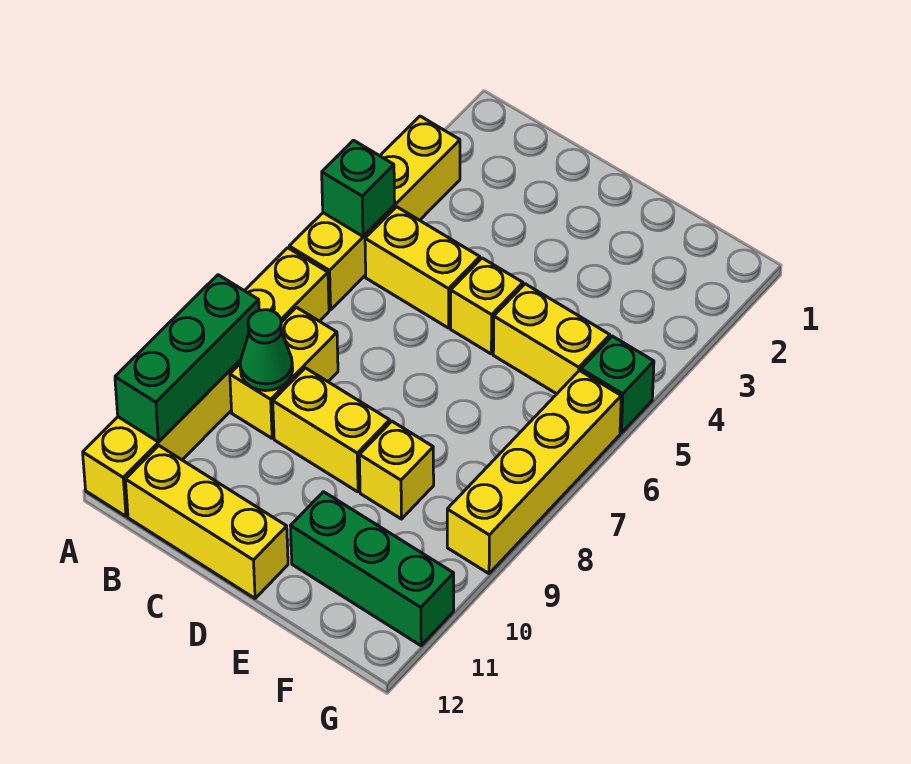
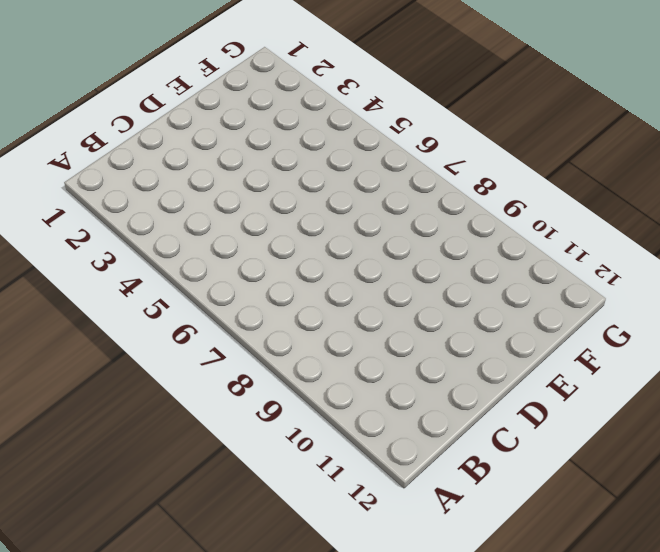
none -> yellow 1x4 brick [289,116,460,310]
none -> yellow 1x6 brick [83,248,329,516]
none -> yellow 1x2 brick [365,207,480,328]

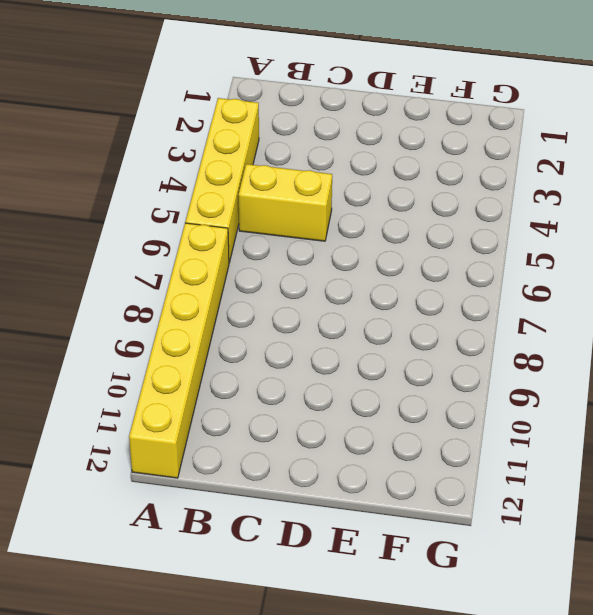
none -> yellow 1x2 brick [230,307,338,438]
none -> yellow 1x3 brick [125,446,288,598]
none -> yellow 1x2 brick [273,368,390,492]

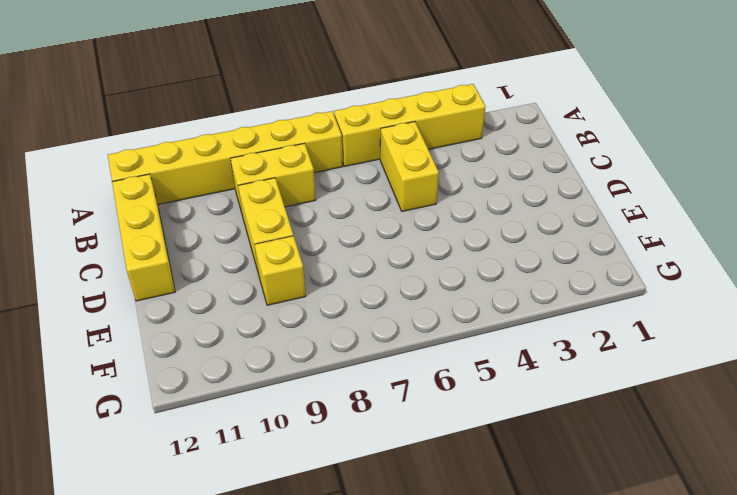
none -> yellow 1x1 brick [451,258,523,354]
none -> yellow 1x2 brick [493,284,610,394]
none -> green 1x3 brick [291,492,454,646]

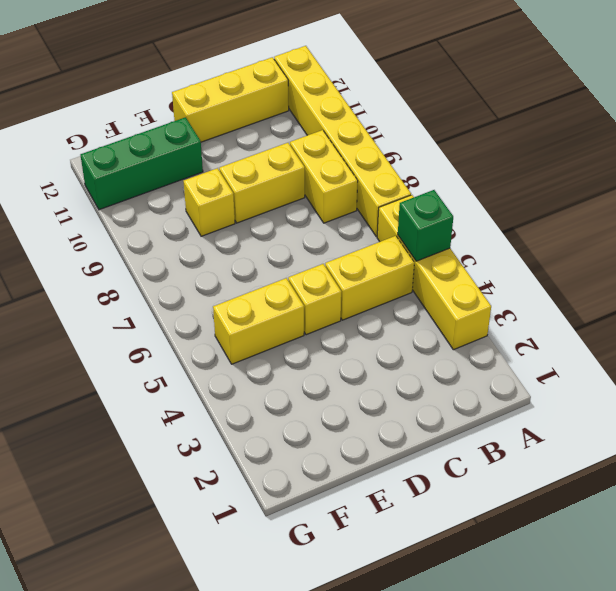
none -> green 1x1 brick [581,336,654,433]
none -> yellow 1x4 brick [447,371,621,573]
none -> green 1x3 brick [115,275,259,442]

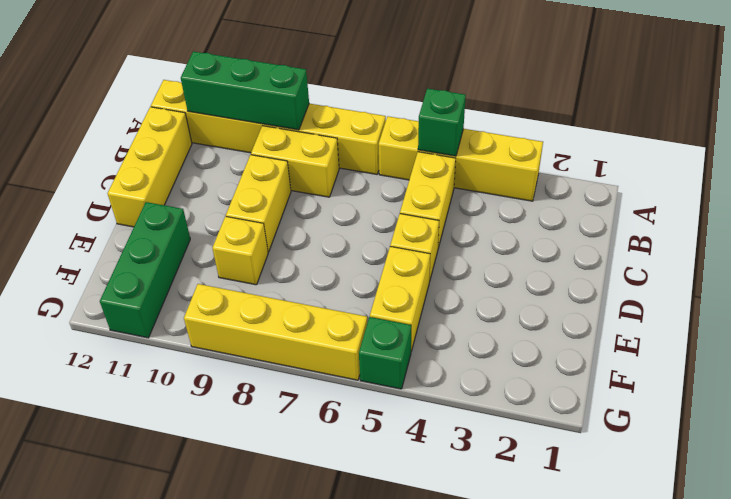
none -> green 1x1 cone [240,310,293,391]

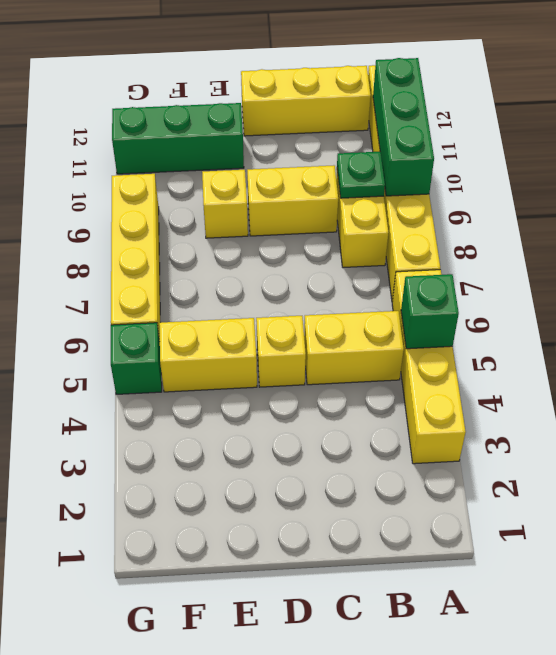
green 1x1 plate [337,152,385,198] -> green 1x1 cone [240,310,293,391]

